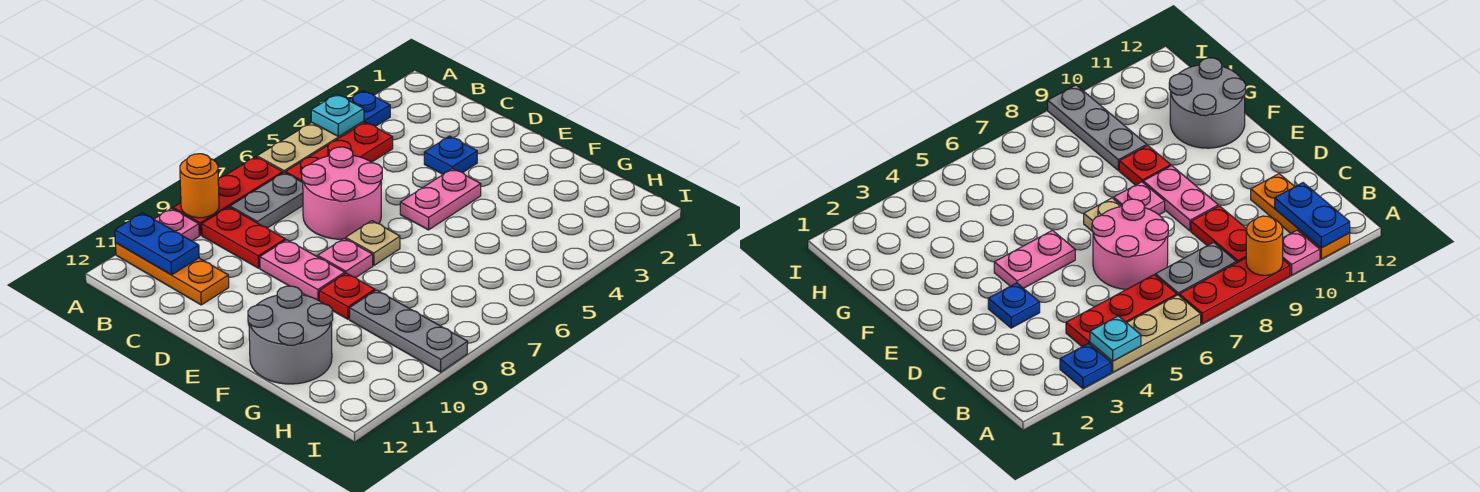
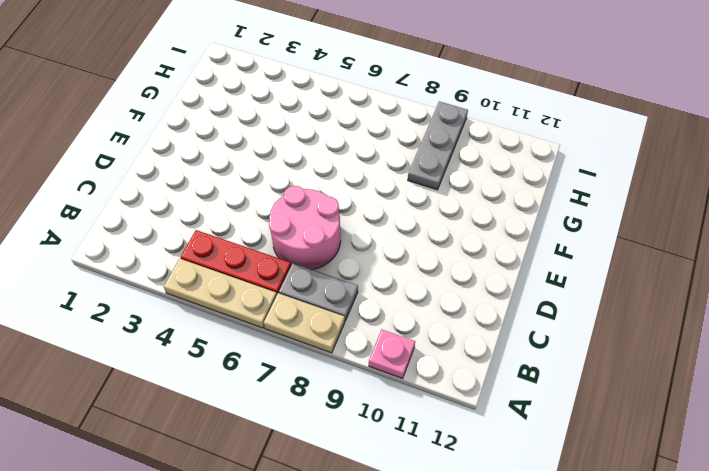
tan 1x2 plate [264,293,345,353] -> red 1x3 plate [173,157,283,235]
none -> blue 1x1 plate [349,91,390,126]
none -> orange 1x3 plate [116,243,229,305]
none -> red 1x2 plate [202,207,285,268]

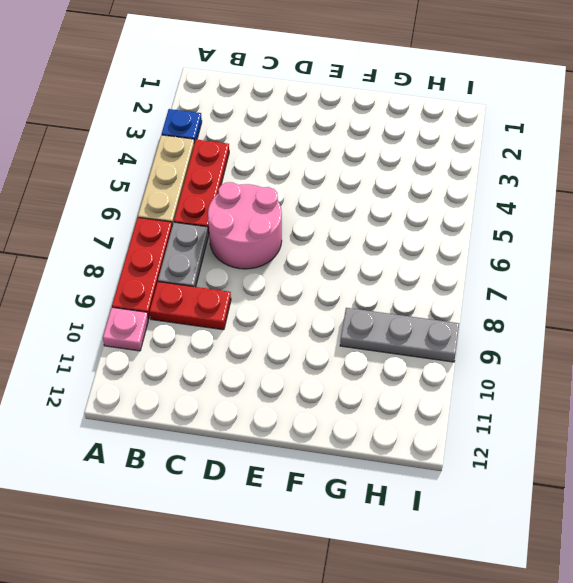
none -> orange 1x3 plate [116,243,229,305]
none -> blue 1x1 plate [424,136,477,174]
none -> pink 1x2 plate [260,240,345,300]

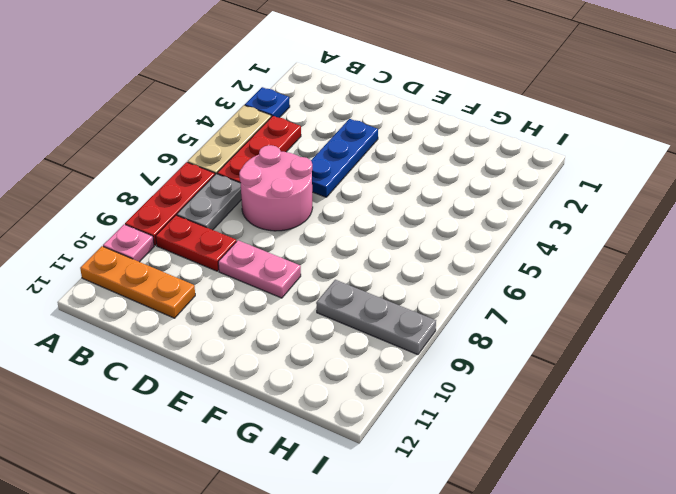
blue 1x3 plate [311,119,378,197] -> blue 1x1 plate [424,136,477,174]
none -> pink 1x2 plate [400,169,481,230]
none -> tan 1x1 plate [346,221,400,266]
none -> pink 1x1 plate [318,238,373,277]

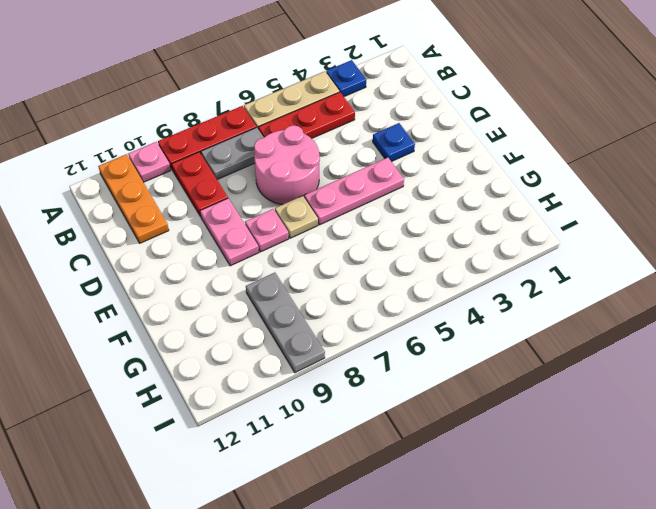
pink 1x3 plate [304,158,404,225] -> pink 1x2 plate [400,169,481,230]
none -> red 1x1 plate [319,273,375,319]
none -> grey 2x2 round brick [248,286,333,384]
none -> cyan 1x1 plate [311,94,364,136]

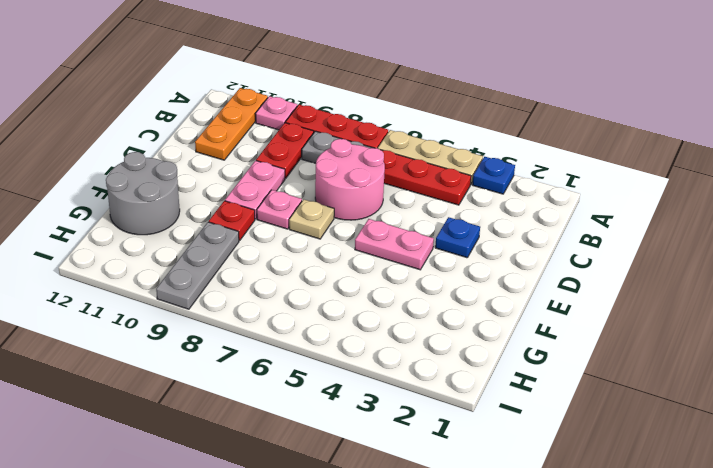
none -> cyan 1x1 plate [311,94,364,136]
none -> orange 1x1 round brick [180,154,219,218]
none -> blue 1x2 plate [115,213,199,275]

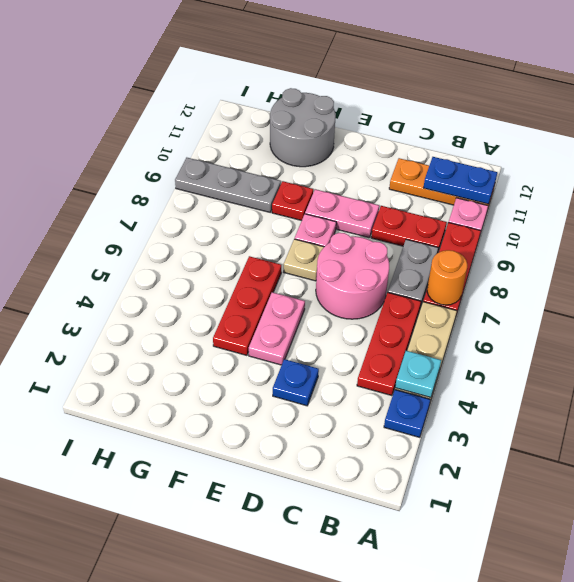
orange 1x1 round brick [427,250,467,305] -> orange 1x1 round brick moved to [180,154,219,218]
red 1x3 plate [213,256,281,355] -> none

